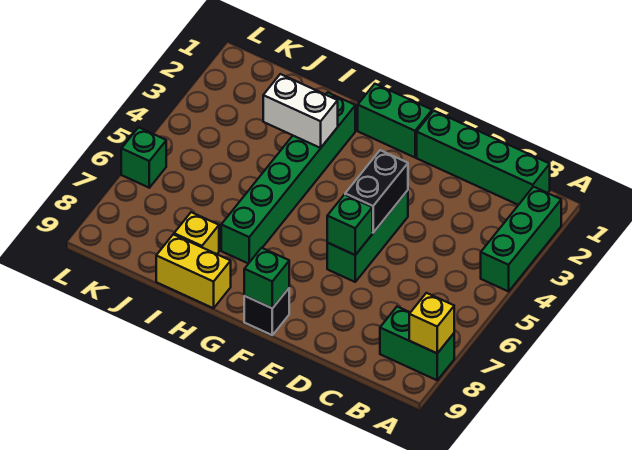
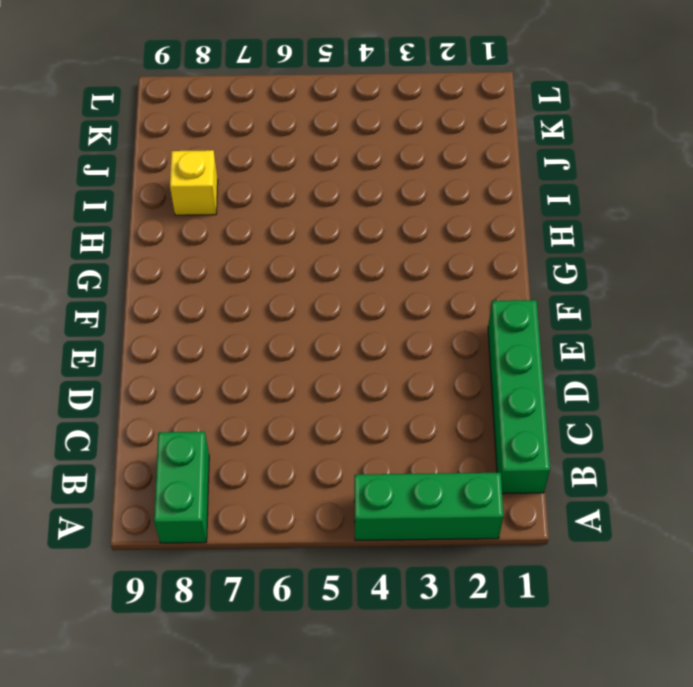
none -> green 1x3 brick [327,190,408,282]
none -> green 1x2 brick [358,84,432,157]
none -> black 1x1 brick [244,288,289,335]

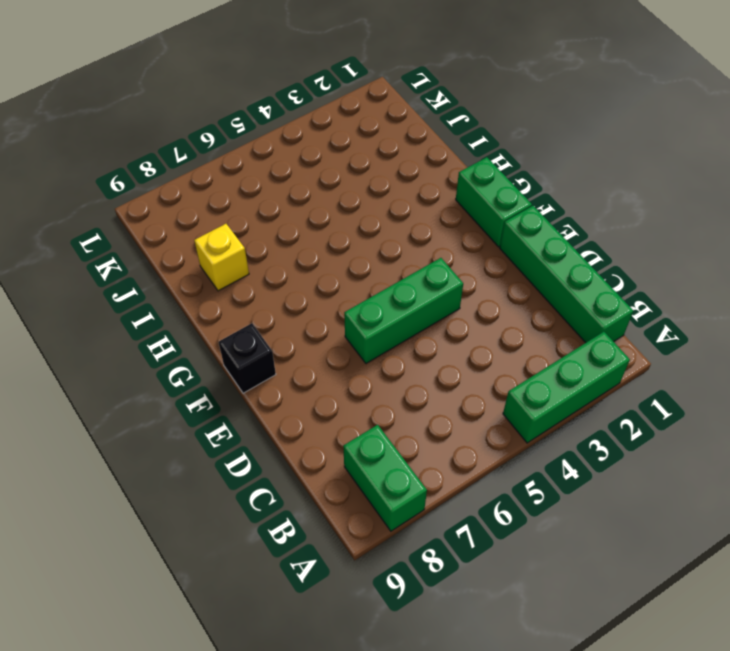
none -> green 1x6 brick [221,92,355,264]
none -> yellow 1x2 brick [156,234,231,308]
none -> green 1x1 brick [121,127,166,188]

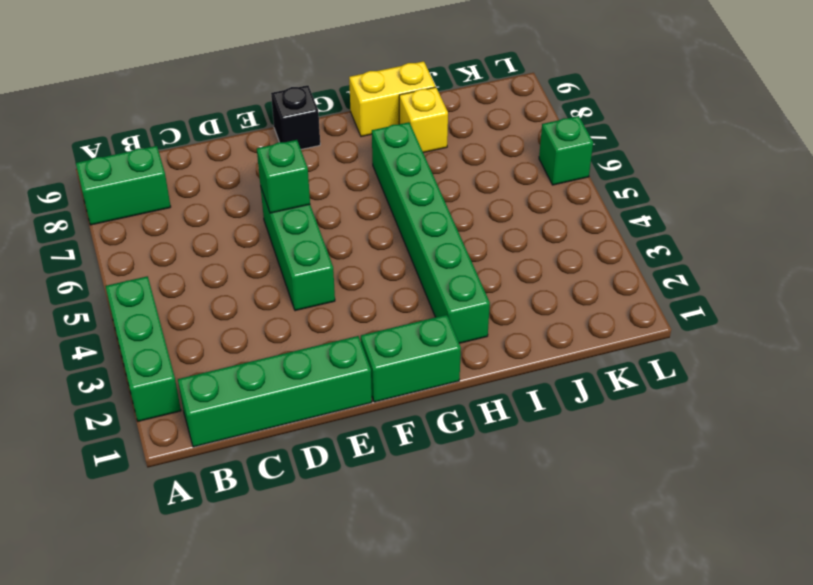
none -> yellow 1x1 brick [409,293,454,353]
none -> black 1x2 brick [345,150,408,233]
none -> green 1x1 brick [244,248,289,308]

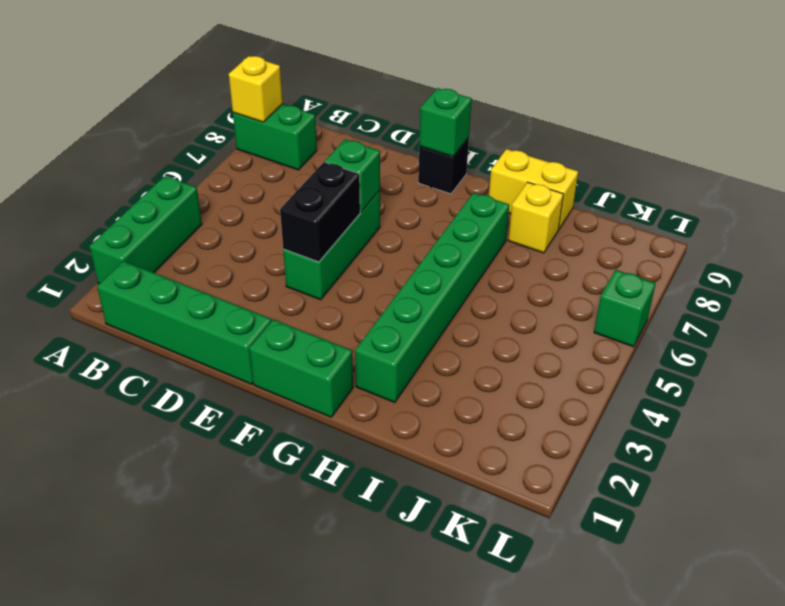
none -> white 1x2 brick [263,74,338,148]

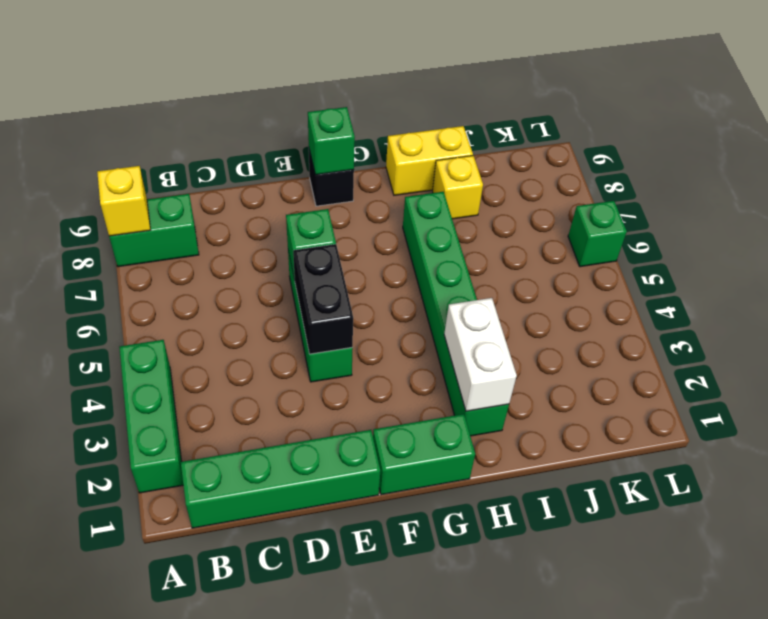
white 1x2 brick [444,298,517,411] -> white 1x2 brick turned to [263,74,338,148]

